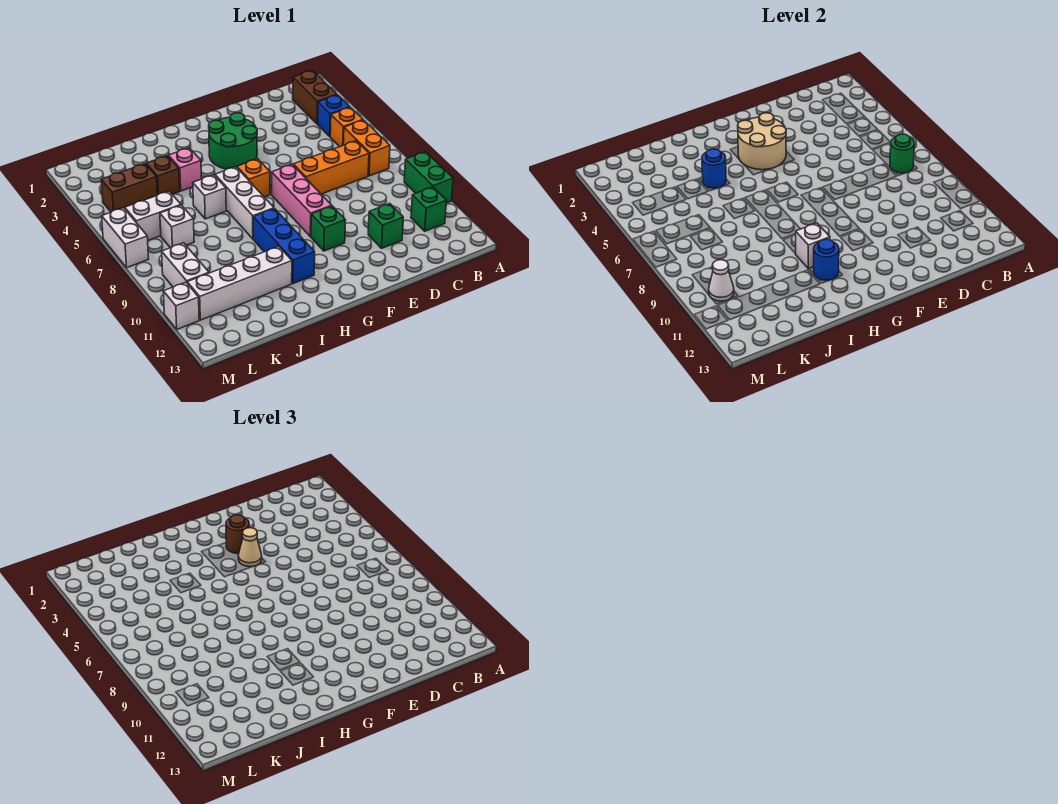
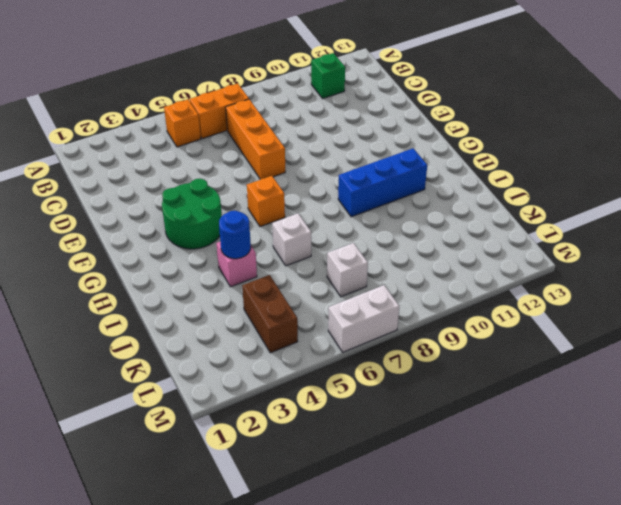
none -> green 1x2 brick [404,152,453,203]
none -> brown 1x2 brick [293,70,337,124]
none -> blue 1x1 brick [318,95,350,136]
none -> green 1x1 brick [368,204,403,248]

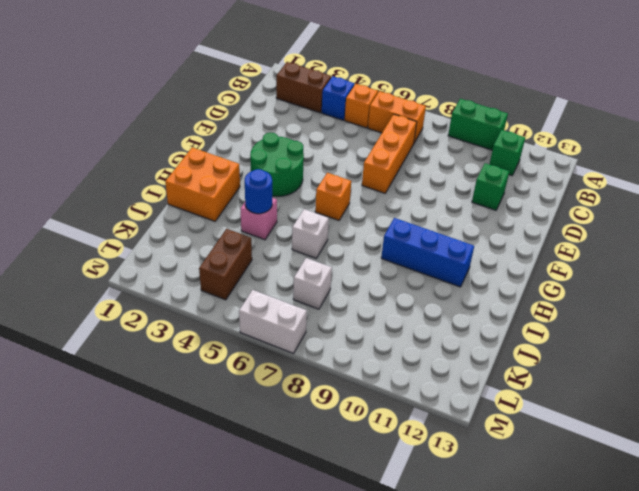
orange 2x2 brick [165,148,240,221] -> none
none -> pink 1x3 brick [272,164,332,236]
none -> green 1x1 brick [311,206,345,251]
none -> white 1x3 brick [215,167,274,239]
none -> white 1x4 brick [187,246,292,320]

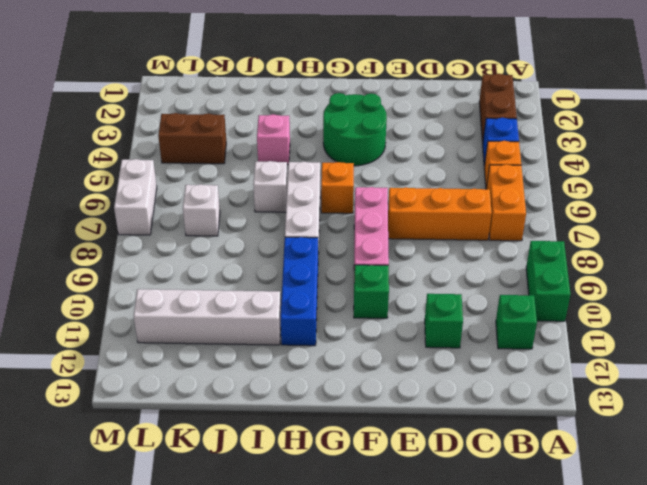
none -> brown 1x1 brick [146,156,180,195]
none -> white 1x2 brick [125,191,181,240]
none -> white 1x2 brick [162,243,209,287]
none -> white 1x1 brick [163,282,199,329]

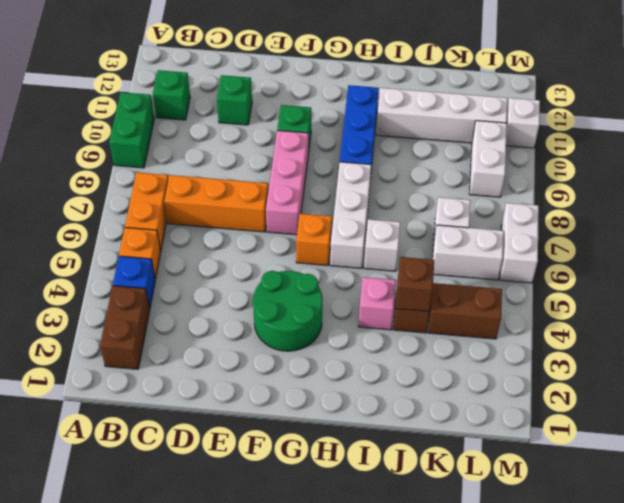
brown 1x1 brick [395,257,434,311] -> none
none -> green 1x1 round brick [890,134,914,173]
none -> tan 2x2 round brick [738,113,786,170]
none -> white 1x1 brick [796,223,830,269]
none -> blue 1x1 round brick [814,239,839,281]

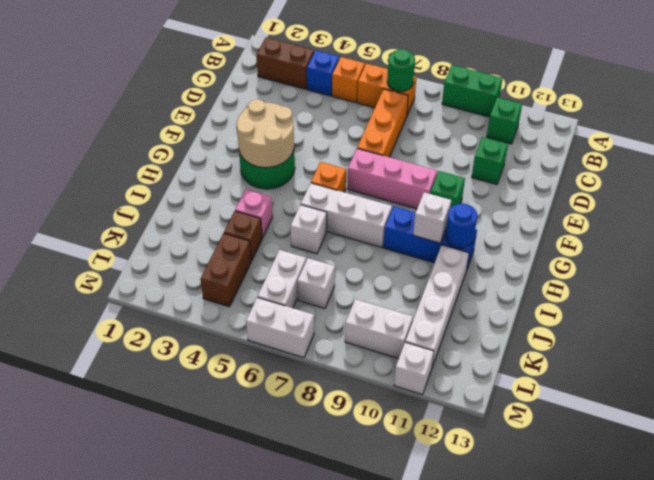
none -> blue 1x1 round brick [702,149,726,188]
none -> white 1x1 cone [709,260,734,301]
none -> brown 1x1 round brick [226,515,249,553]
none -> tan 1x1 cone [238,528,262,567]

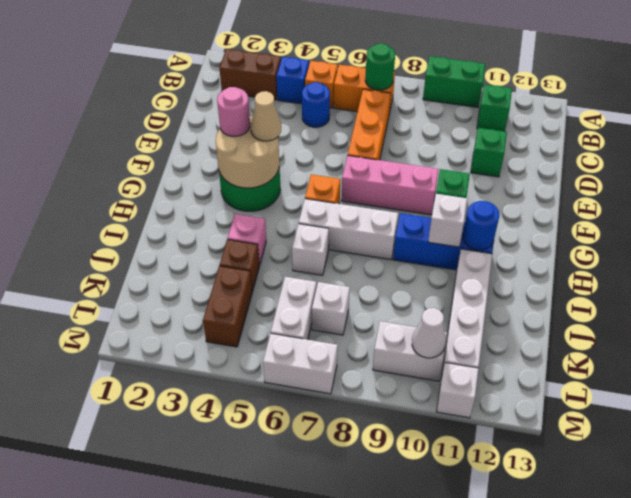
blue 1x1 round brick [302,82,330,127] -> blue 1x1 round brick moved to [702,149,726,188]
pink 1x1 round brick [217,87,250,136] -> brown 1x1 round brick [226,515,249,553]

